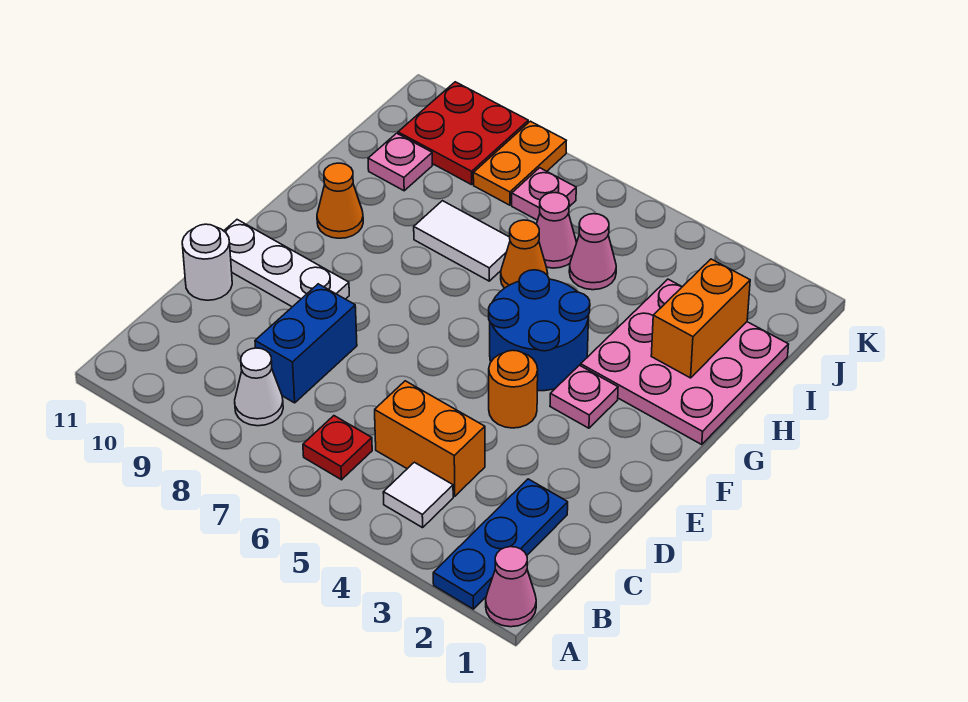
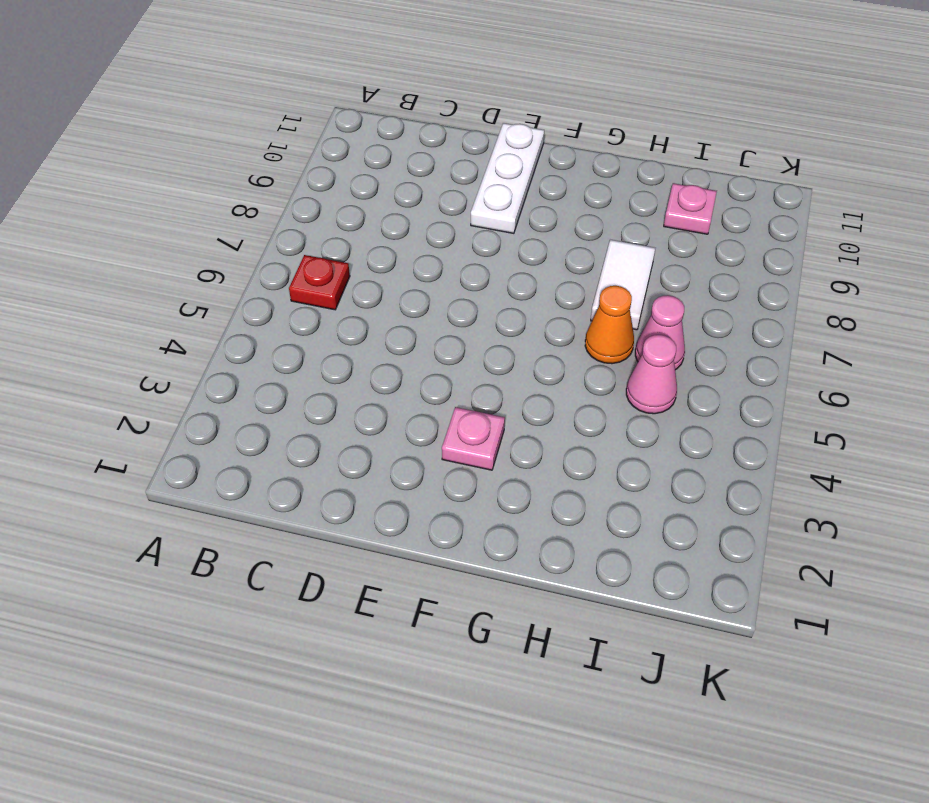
none -> pink 1x1 cone [486,547,536,627]
none -> blue 1x3 plate [433,479,568,609]
none -> white 1x1 tile [383,462,453,528]

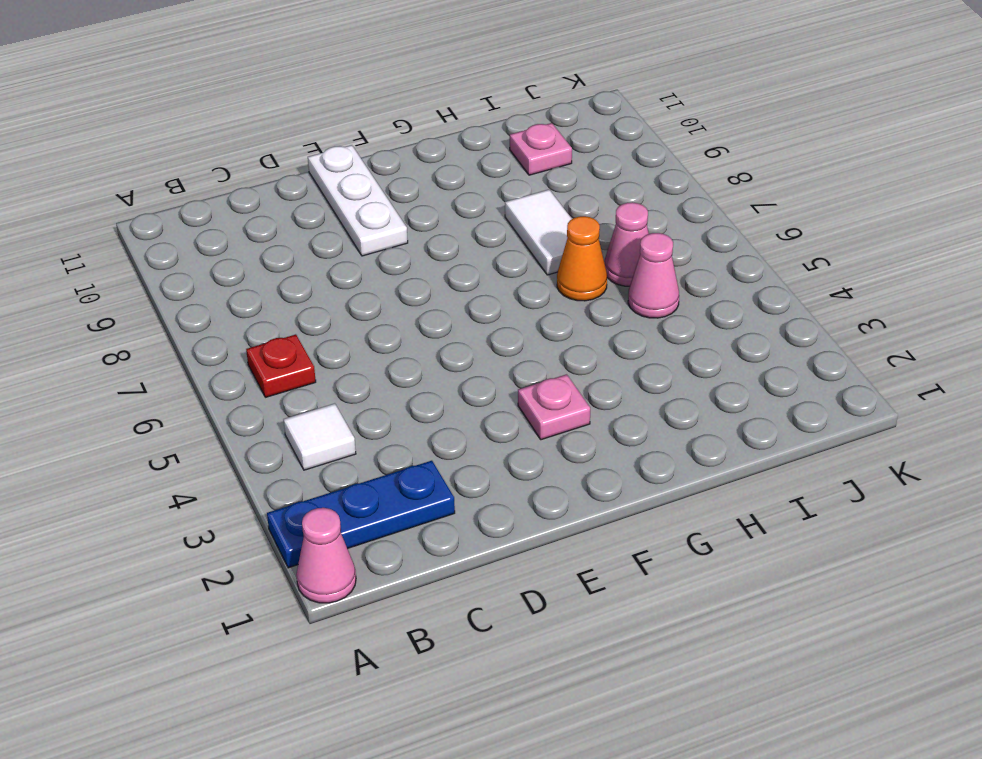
none -> white 1x1 cone [235,348,283,426]
none -> orange 1x2 brick [375,381,485,496]
none -> blue 1x2 brick [255,284,357,403]

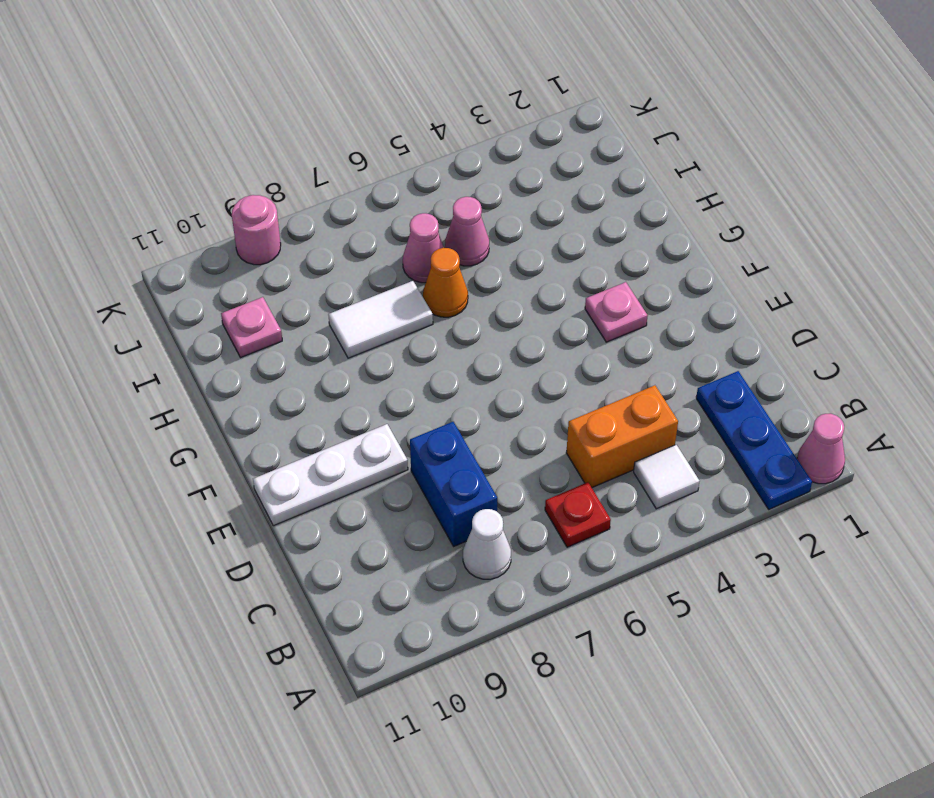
pink 1x1 round brick [232,195,281,265] -> red 2x2 plate [398,82,528,185]
none -> white 1x1 round brick [182,224,232,300]
none -> orange 1x1 round brick [489,350,538,428]
none -> blue 2x2 round brick [489,270,590,391]

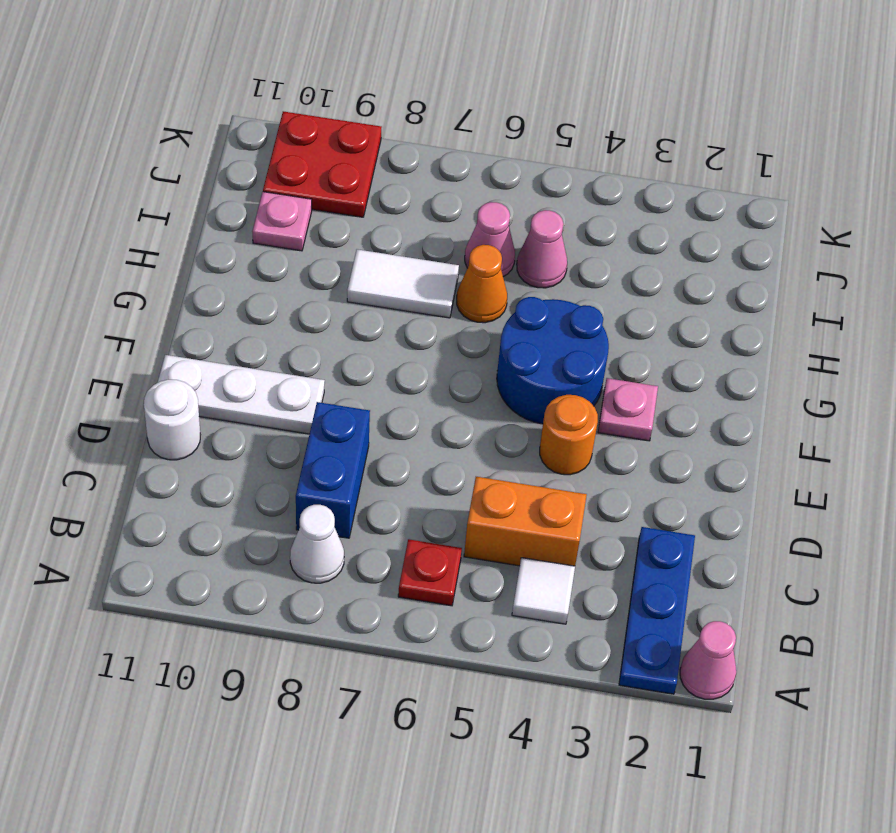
none -> pink 3x3 plate [581,279,789,444]
none -> orange 1x1 cone [317,163,363,238]
none -> pink 1x1 plate [512,168,576,220]

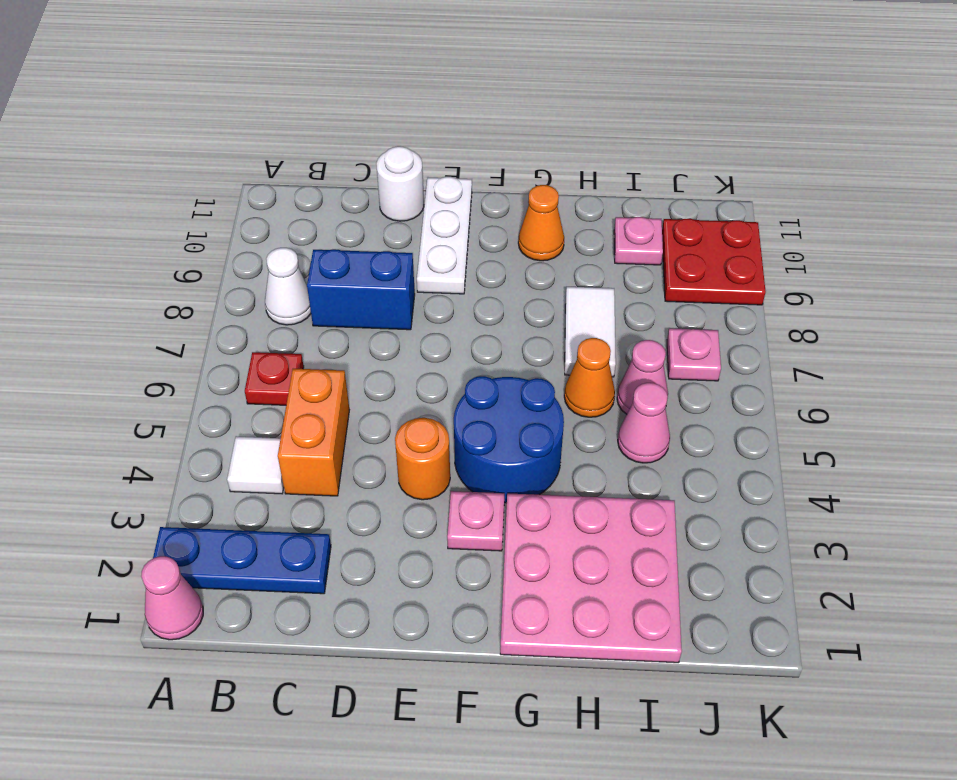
none -> orange 1x2 plate [473,121,566,205]
none -> orange 1x2 brick [651,259,750,378]

